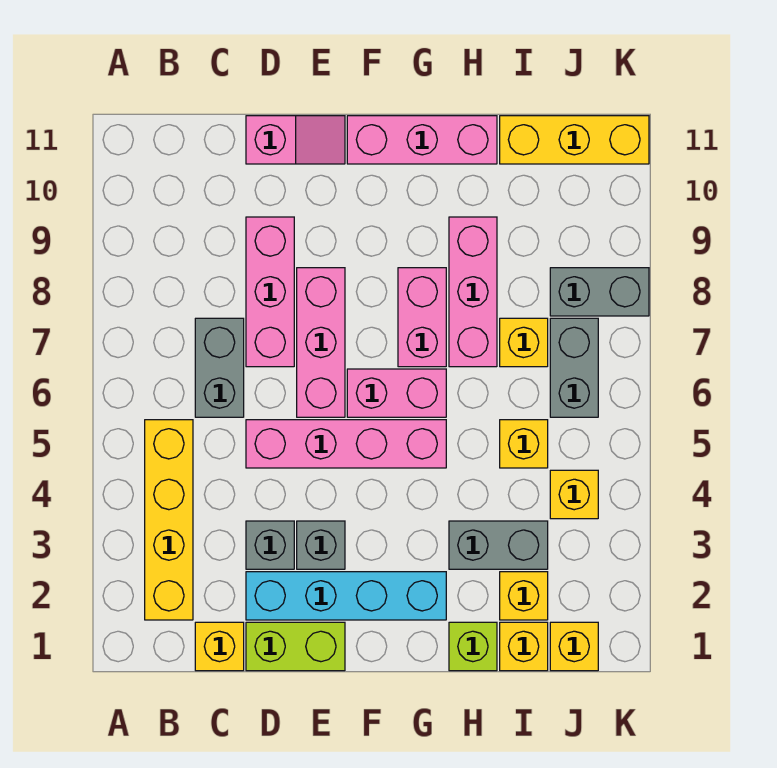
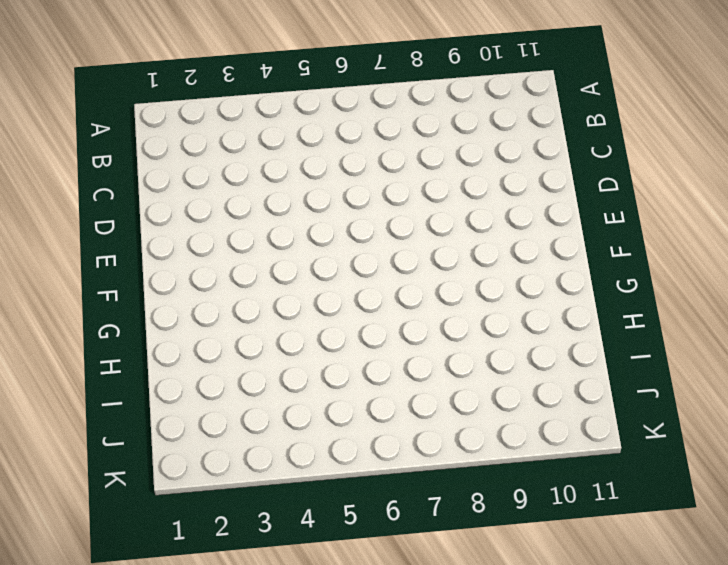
none -> yellow 1x4 brick [145,420,193,620]
none -> yellow 1x1 brick [195,622,244,671]
none -> grey 1x2 brick [195,318,244,417]

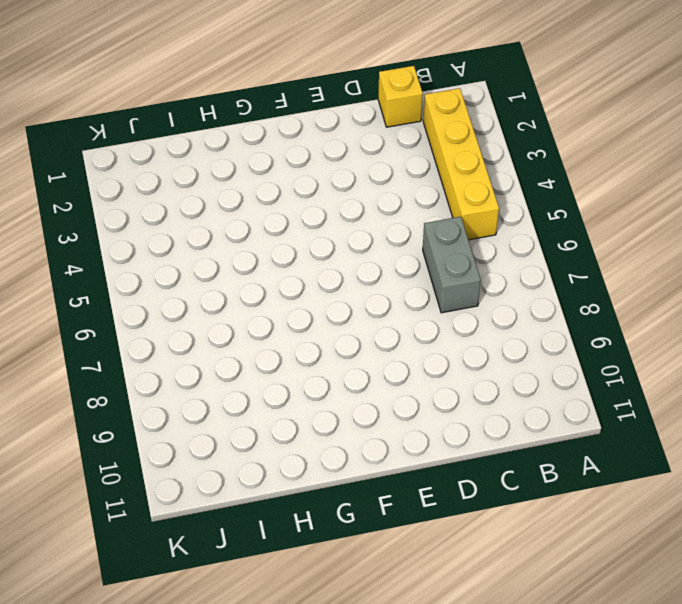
none -> lime 1x2 brick [246,622,345,671]
none -> cyan 1x4 brick [246,572,446,620]
none -> grey 1x1 brick [246,521,294,569]

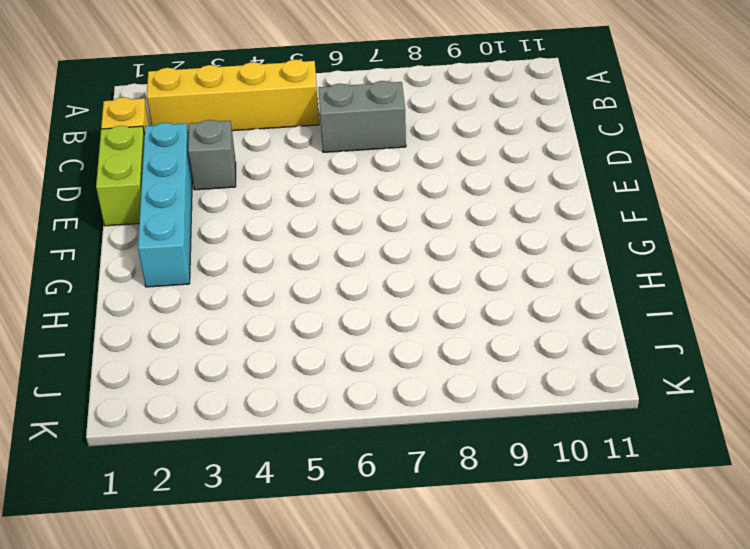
none -> pink 1x4 brick [246,420,446,468]
none -> pink 1x3 brick [246,217,294,367]
none -> pink 1x2 slope [246,116,345,164]

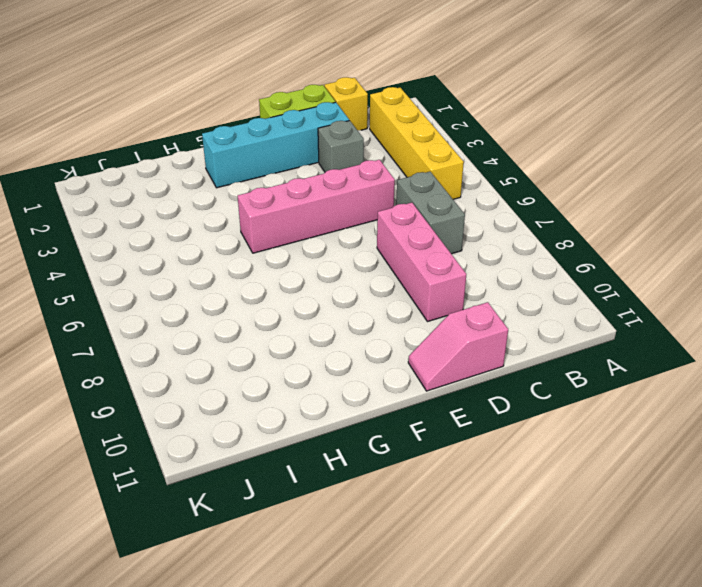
none -> grey 1x1 brick [297,521,345,569]
none -> pink 1x3 brick [297,268,345,417]
none -> pink 1x2 brick [347,369,446,417]

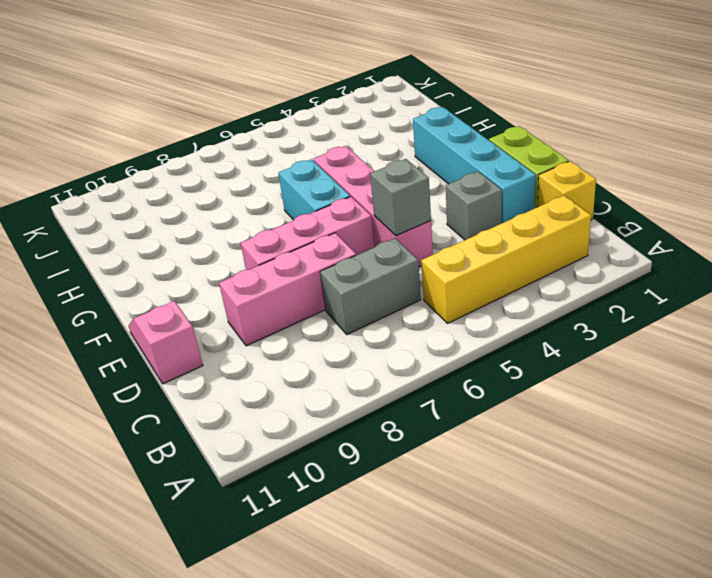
grey 1x1 brick [370,159,431,236] -> grey 1x1 brick moved to [297,521,345,569]
cyan 1x2 brick [278,159,350,220] -> pink 1x2 brick [347,369,446,417]
none -> pink 1x3 brick [347,116,497,164]
none -> pink 1x2 brick [398,268,446,367]
none -> lime 1x1 brick [449,622,497,671]

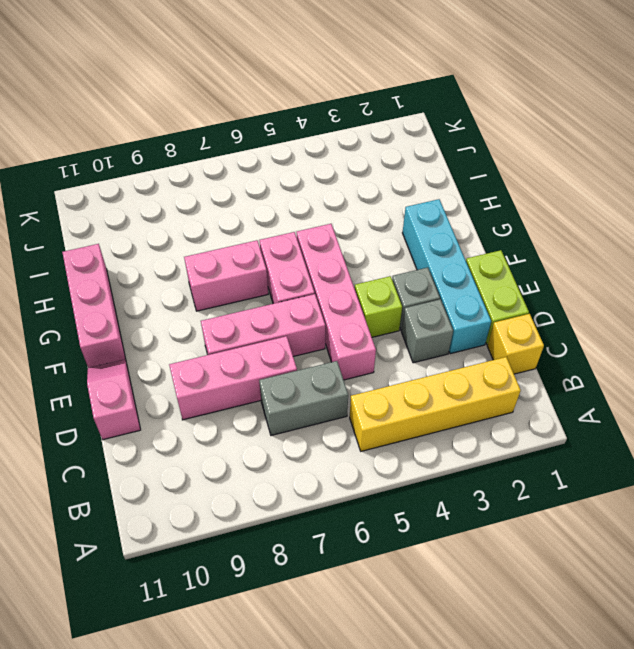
lime 1x1 brick [355,276,402,337] -> lime 1x1 brick moved to [449,622,497,671]
none -> grey 1x2 brick [449,521,548,569]
none -> pink 1x3 brick [449,217,497,367]
none -> yellow 1x1 brick [500,622,548,671]

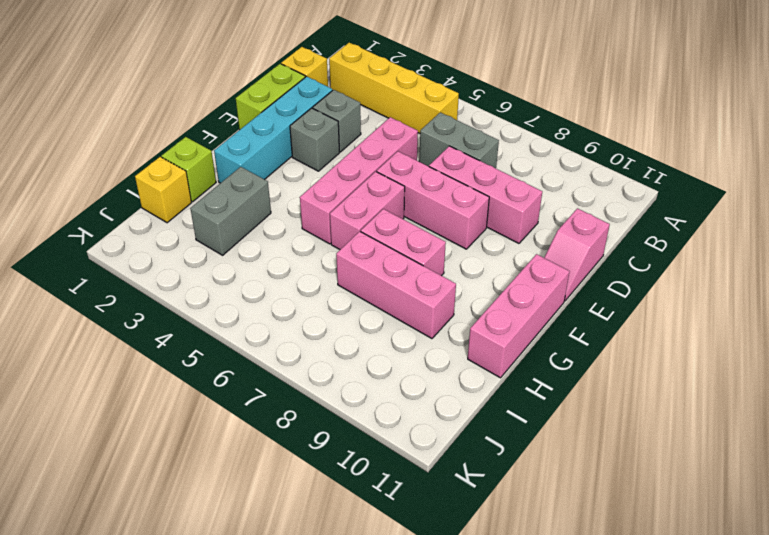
none -> yellow 1x1 brick [500,572,548,620]
none -> yellow 1x1 brick [500,420,548,468]
none -> yellow 1x1 brick [500,318,548,367]

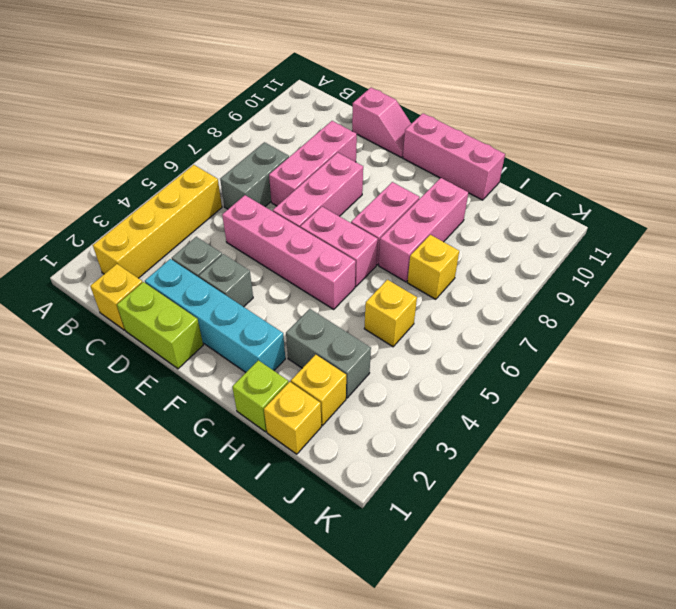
none -> yellow 1x3 brick [500,116,649,164]
none -> yellow 1x1 brick [550,622,598,671]
none -> yellow 1x1 brick [550,470,598,519]

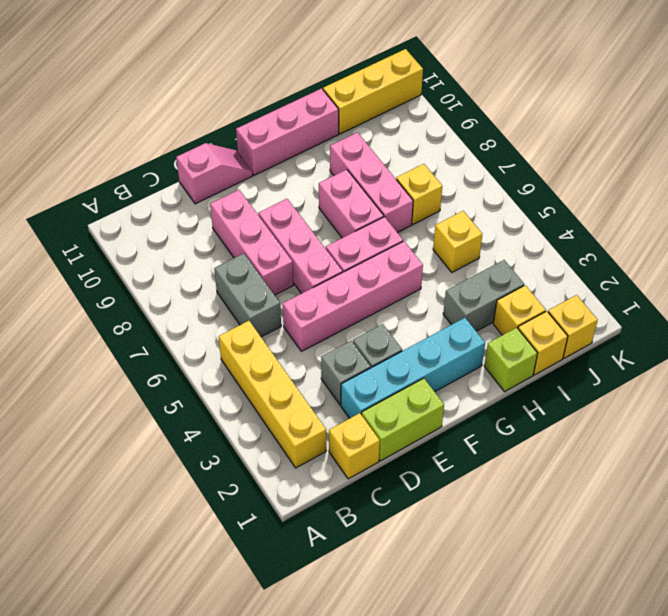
none -> yellow 1x1 brick [550,470,598,519]
none -> grey 1x2 brick [550,318,598,417]
none -> grey 1x2 brick [550,268,649,316]

